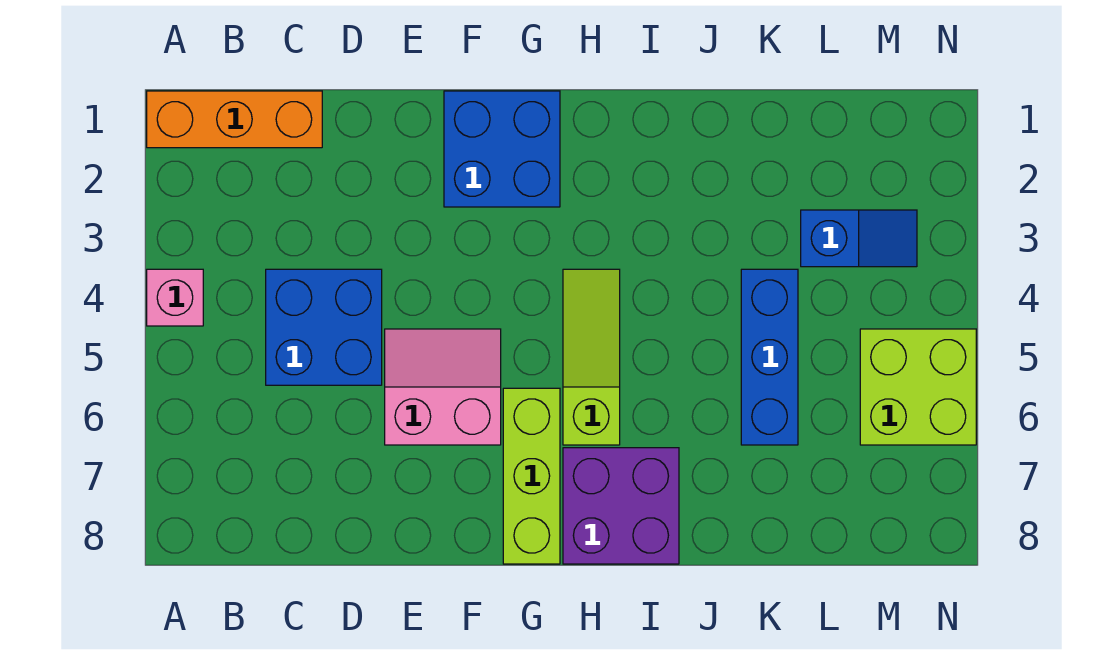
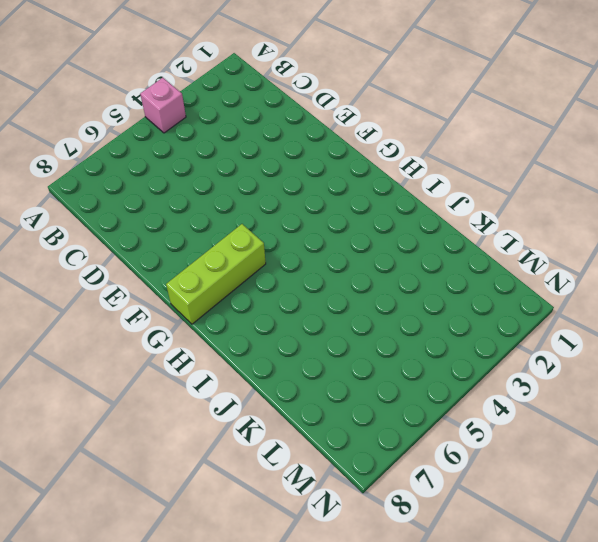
none -> orange 1x3 brick [147,91,322,148]
none -> blue 2x2 brick [266,269,382,385]

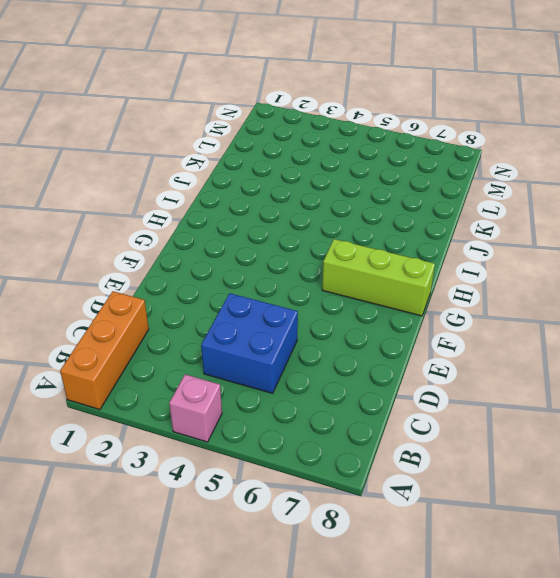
none -> pink 2x2 slope [385,329,501,445]
none -> blue 2x2 brick [444,91,560,207]

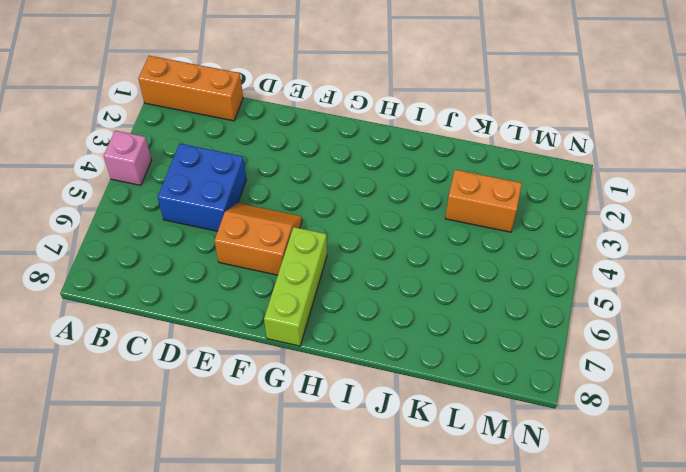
orange 2x2 slope [215,203,302,275] -> pink 2x2 slope [385,329,501,445]
orange 1x2 brick [445,170,522,232] -> blue 1x2 slope [801,210,917,267]
none -> blue 2x2 brick [444,91,560,207]
none -> lime 1x3 slope [563,269,620,445]

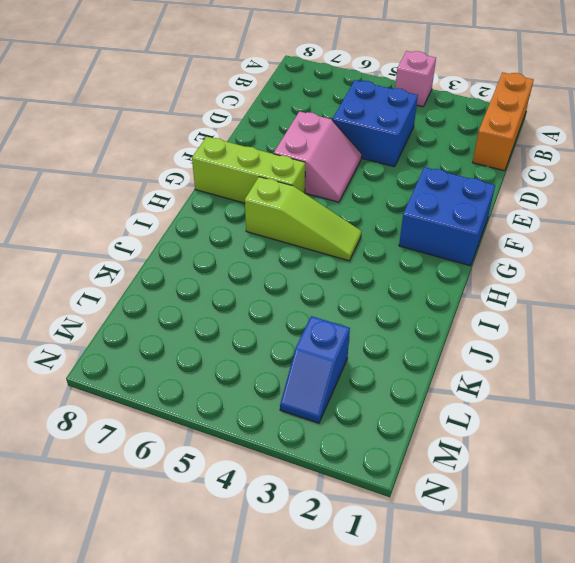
none -> purple 2x2 brick [563,448,679,564]
none -> blue 1x3 brick [741,269,798,445]

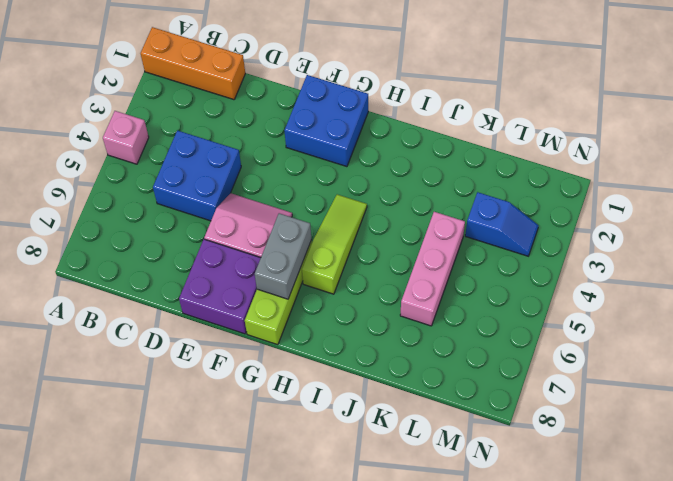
purple 2x2 brick [179,239,261,334] -> purple 2x2 brick moved to [563,448,679,564]
grey 1x2 brick [255,213,312,299] -> none
pink 1x3 brick [400,212,465,326] -> blue 1x3 brick [741,269,798,445]
none -> lime 2x2 brick [860,329,976,445]

